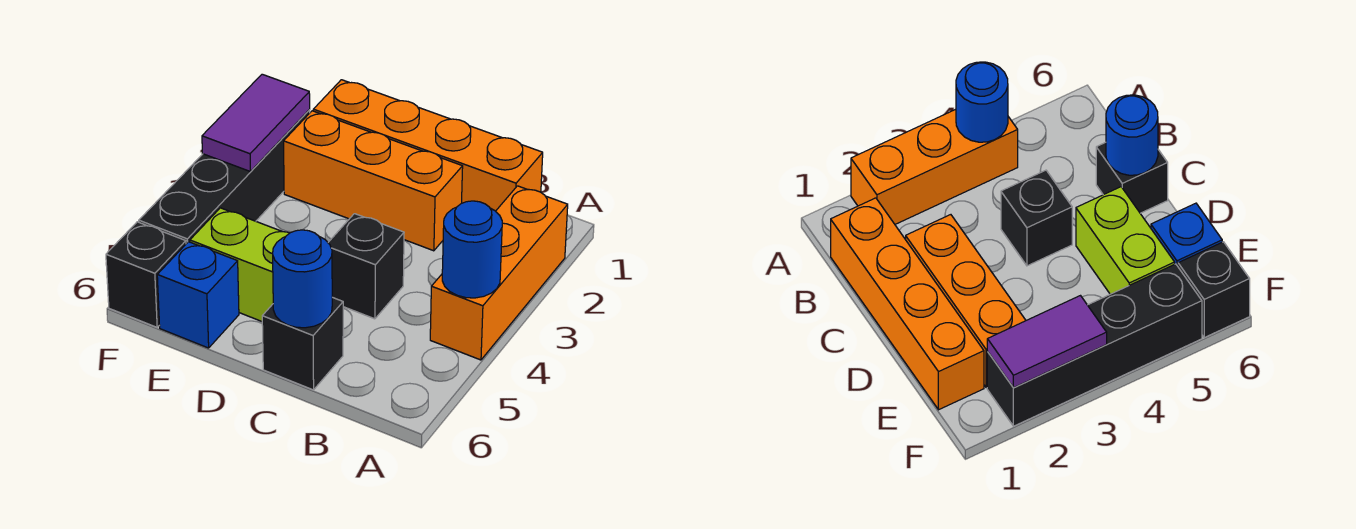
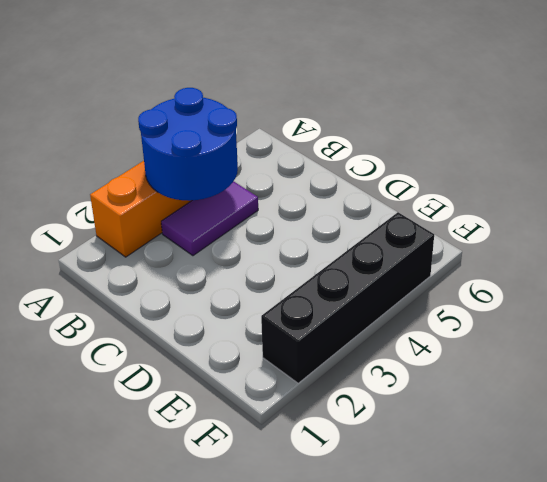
blue 2x2 round brick [138,88,238,201] -> blue 1x1 round brick [442,201,502,298]
purple 1x2 tile [161,181,258,256] -> purple 1x2 tile moved to [202,74,310,172]
none -> orange 1x4 brick [313,80,543,211]
none -> orange 1x3 brick [284,111,463,251]
none -> black 1x1 brick [328,214,404,319]

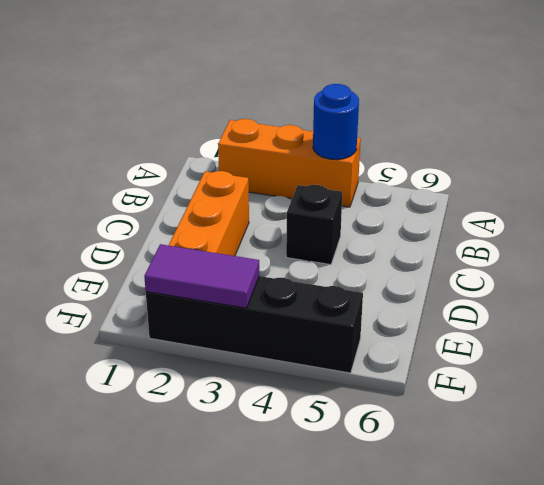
none -> orange 1x4 brick [313,80,543,211]
none -> black 1x1 brick [262,297,343,390]
none -> lime 1x2 brick [190,208,289,321]

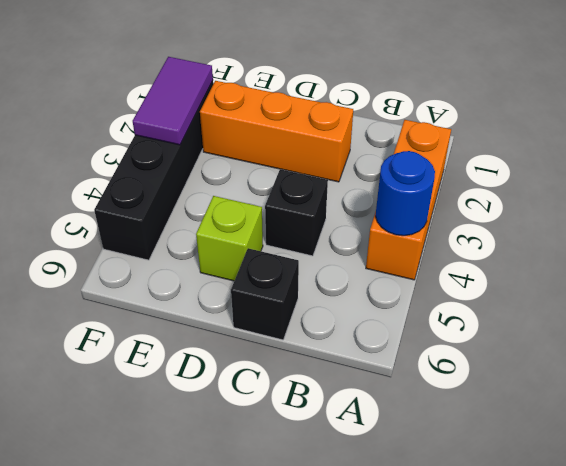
lime 1x1 brick [196,196,263,281] -> lime 1x2 brick [190,208,289,321]
none -> orange 1x4 brick [313,80,543,211]
none -> blue 1x1 brick [157,242,239,348]
none -> black 1x1 brick [106,222,186,327]

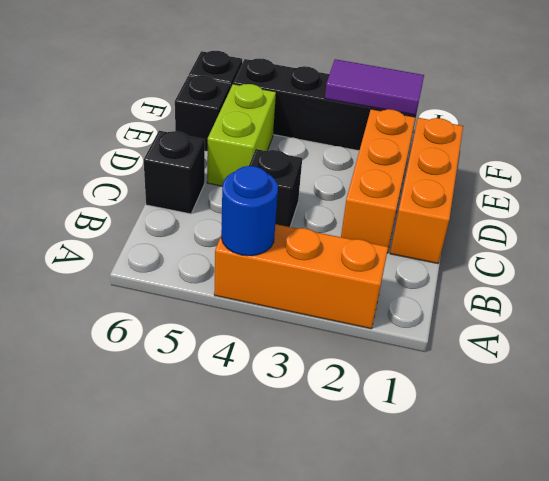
orange 1x3 brick [390,118,463,264] -> orange 1x4 brick [313,80,543,211]
black 1x1 brick [175,76,231,152] -> blue 1x1 brick [157,242,239,348]
none -> blue 1x1 round brick [273,230,332,328]

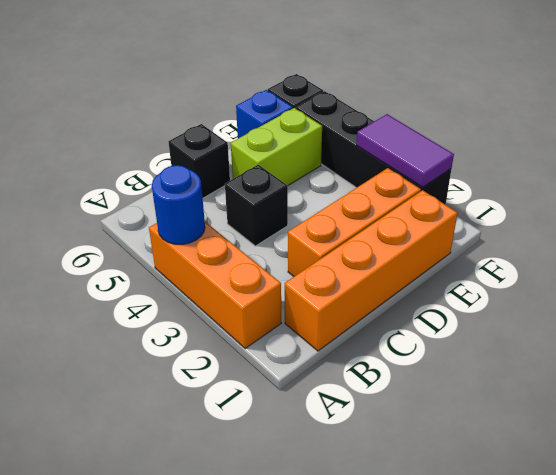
none -> blue 1x1 round brick [273,230,332,328]

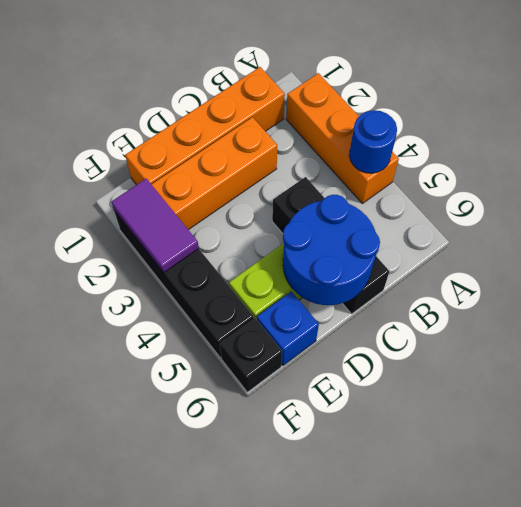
blue 2x2 round brick [283,195,380,305] -> blue 1x1 round brick [273,230,332,328]

